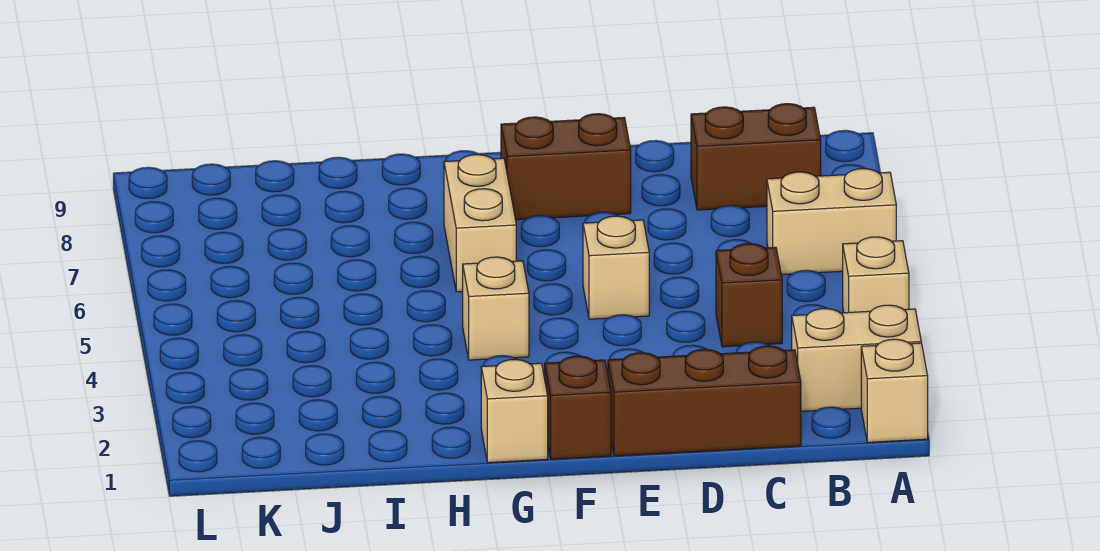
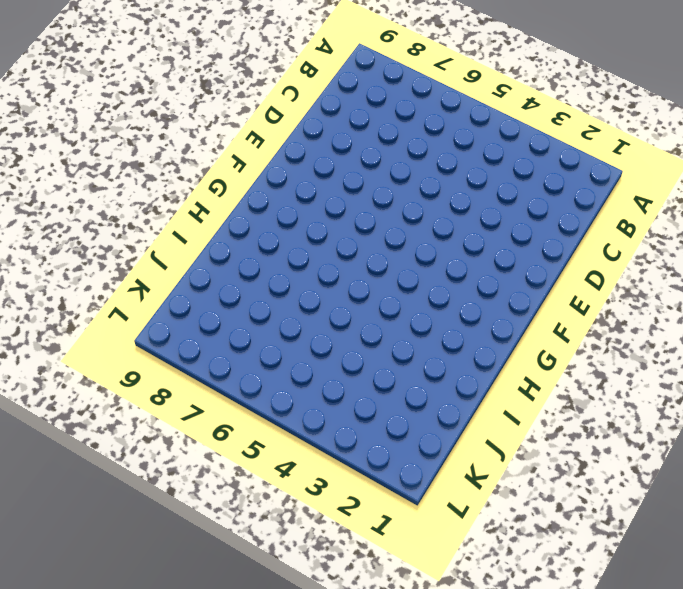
none -> tan 1x1 brick [861,339,928,442]
none -> tan 1x2 brick [792,305,921,411]
none -> tan 1x1 brick [843,237,909,313]

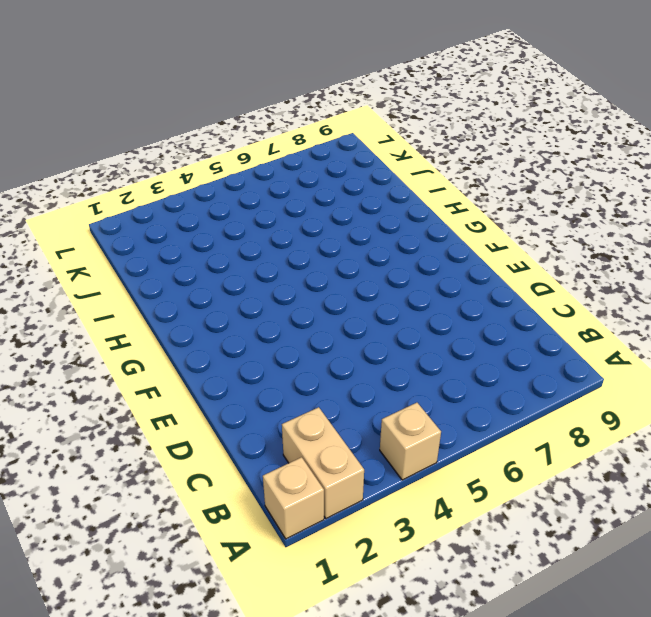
none -> tan 1x2 brick [767,169,896,275]
none -> brown 1x2 brick [691,104,821,210]
none -> brown 1x3 brick [608,346,801,456]

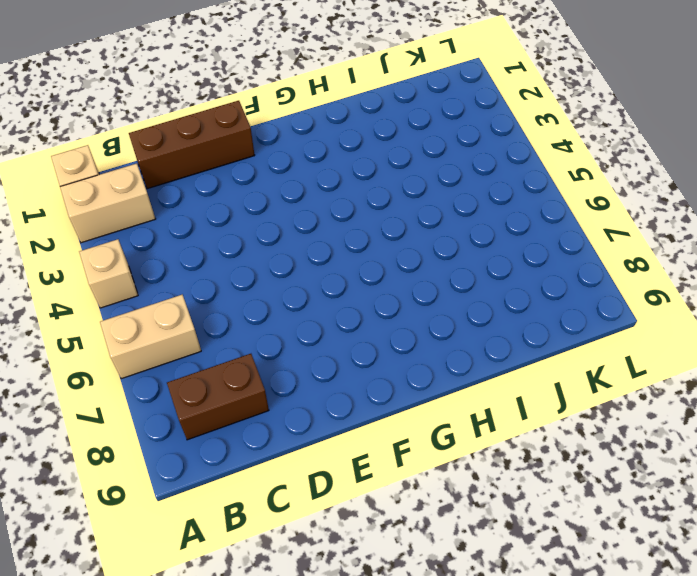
none -> brown 1x1 brick [716,244,782,347]
none -> tan 1x1 brick [583,216,649,319]
none -> brown 1x2 brick [501,114,631,220]

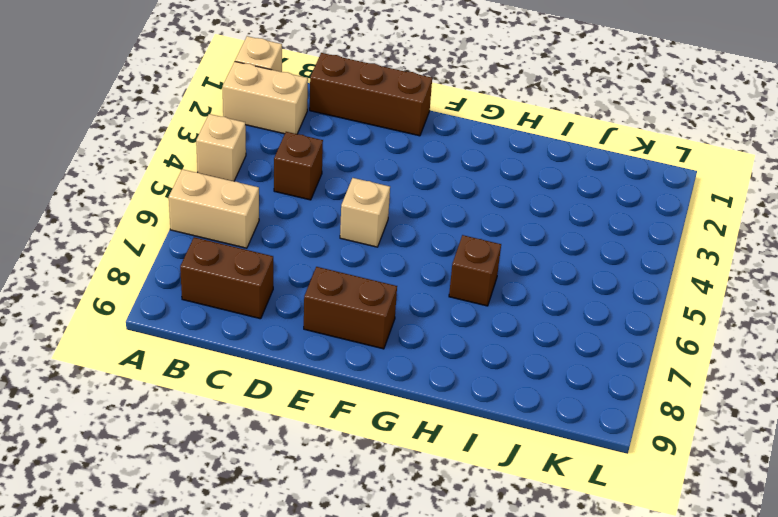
brown 1x1 brick [449,235,501,306] -> brown 1x1 brick moved to [545,356,611,459]
none -> tan 1x1 brick [481,360,548,463]
none -> tan 1x1 brick [463,257,529,360]
none -> tan 1x2 brick [444,155,516,292]

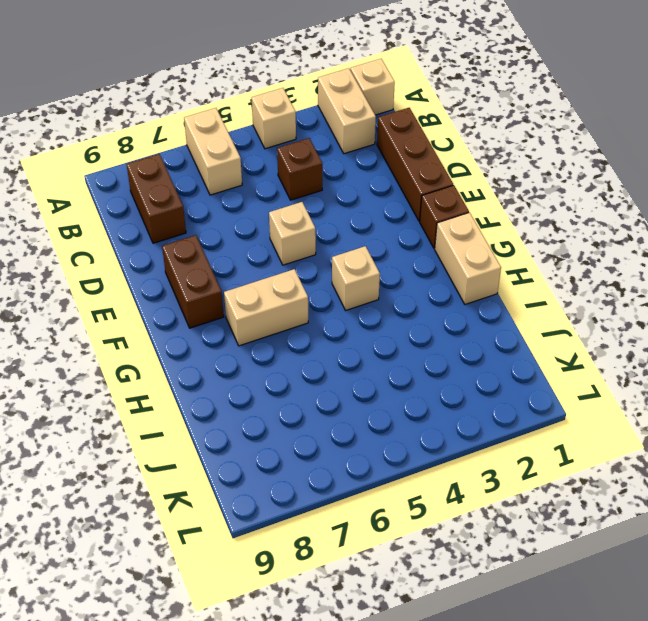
tan 1x2 brick [435,213,501,304] -> tan 1x1 brick [481,360,548,463]

